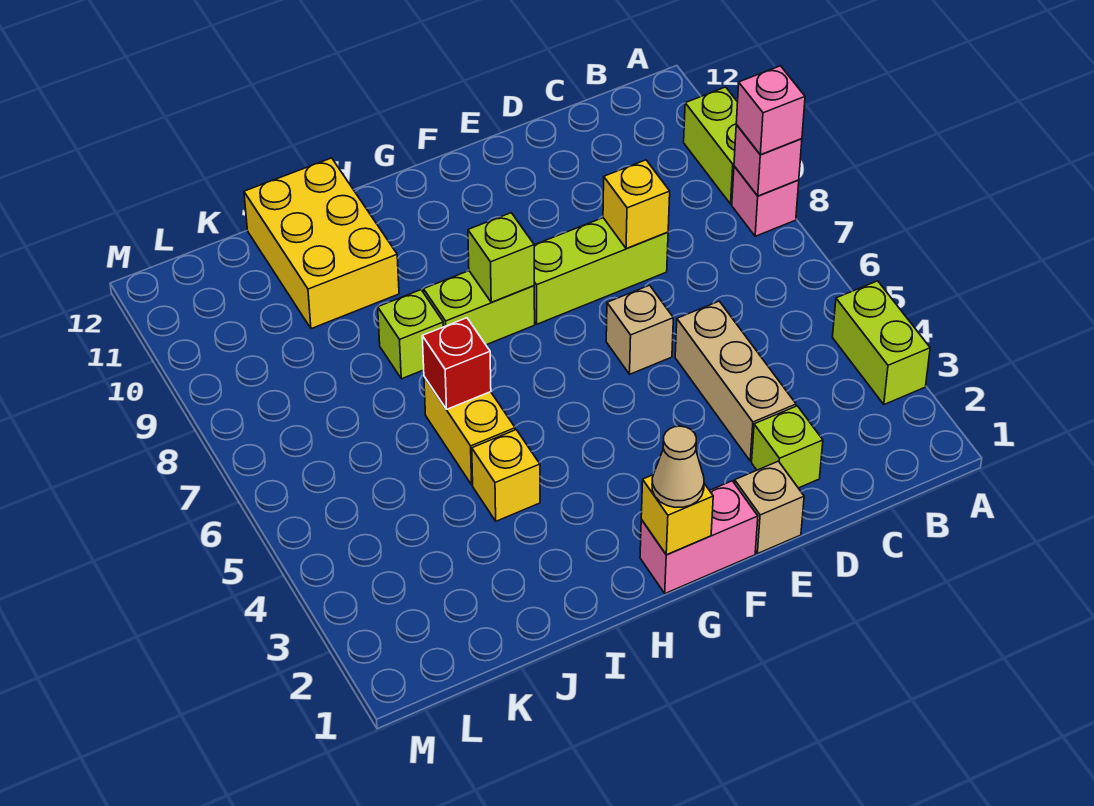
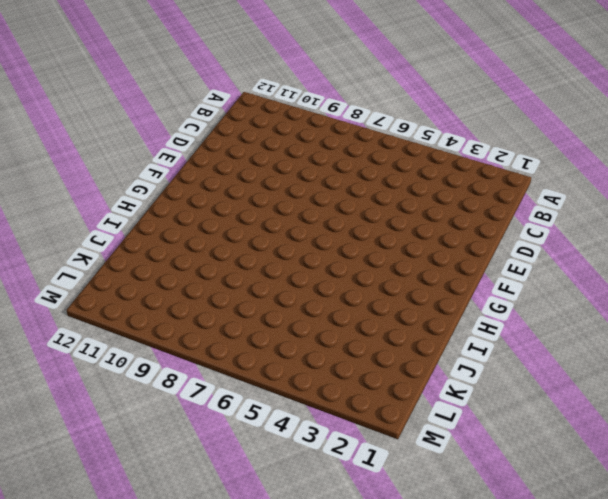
none -> lime 1x2 brick [832,281,930,405]
none -> pink 1x1 brick [732,166,799,236]
none -> lime 1x2 brick [684,87,738,204]

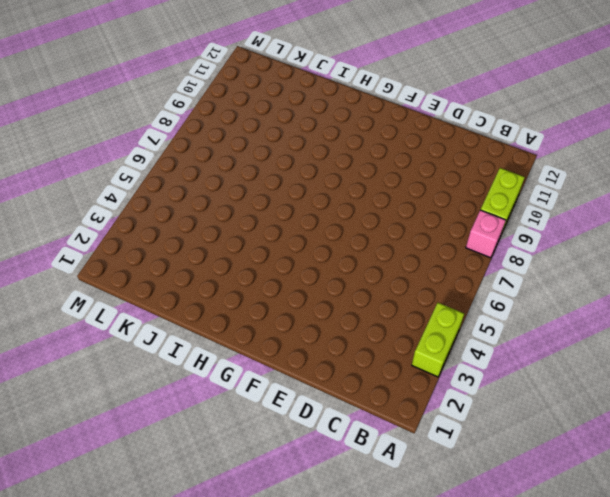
none -> lime 1x1 brick [752,406,823,488]
none -> tan 1x3 brick [675,301,796,461]
none -> lime 1x3 brick [534,218,668,324]

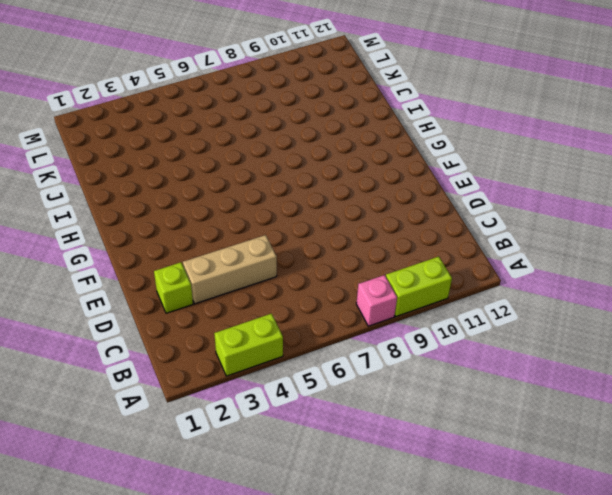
none -> lime 1x3 brick [534,218,668,324]
none -> tan 1x1 brick [734,461,804,554]
none -> tan 1x1 brick [606,285,673,374]

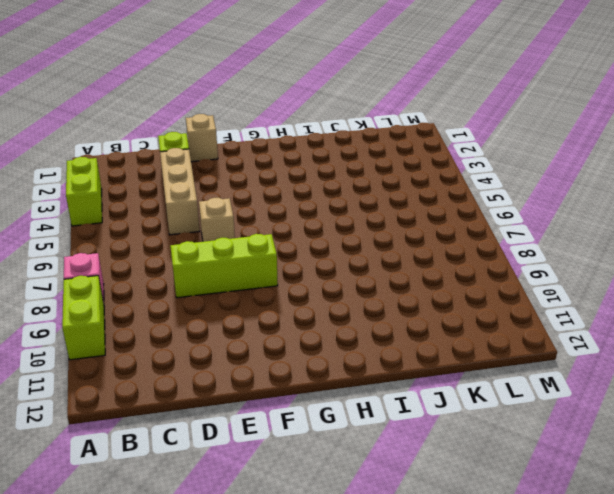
none -> pink 1x2 brick [640,481,758,594]
none -> lime 1x2 brick [423,271,535,345]
none -> yellow 1x1 brick [472,430,540,521]

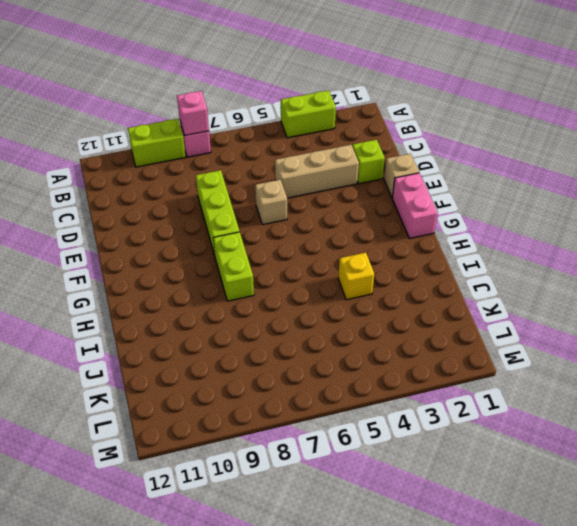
none -> yellow 1x2 brick [424,377,515,485]
none -> lime 1x1 brick [378,290,444,379]
none -> yellow 2x3 brick [244,158,399,329]

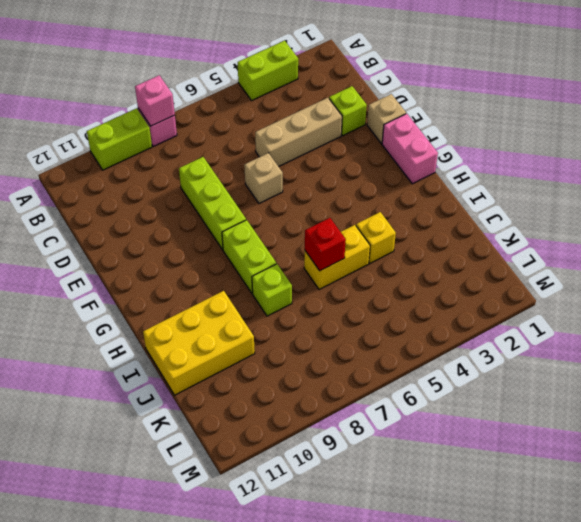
none -> yellow 1x1 brick [603,160,670,249]
none -> yellow 1x1 brick [641,475,713,555]
none -> lime 1x1 brick [468,213,534,302]

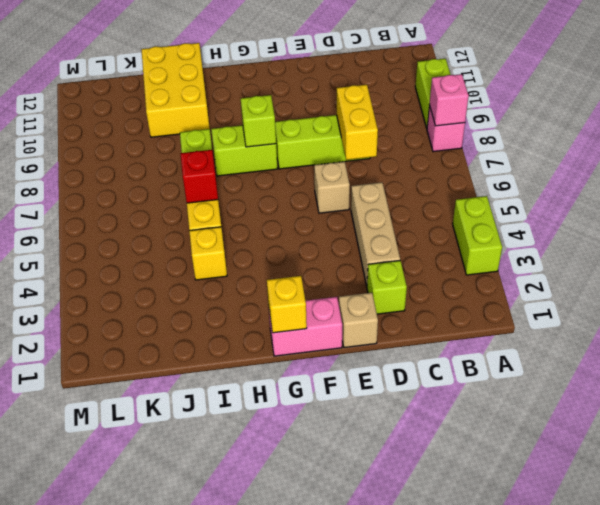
yellow 1x2 brick [337,85,378,160] -> yellow 1x1 brick [603,160,670,249]
none -> pink 1x1 brick [736,66,805,155]
none -> tan 1x1 cone [652,426,704,508]

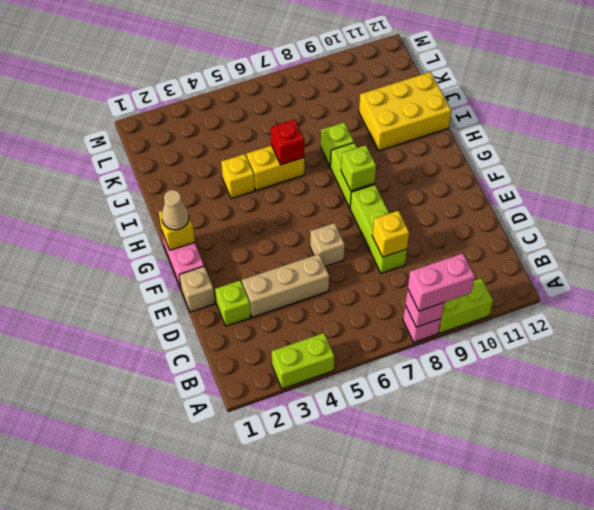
pink 1x2 brick [408,253,475,311] -> pink 1x1 brick [736,66,805,155]

